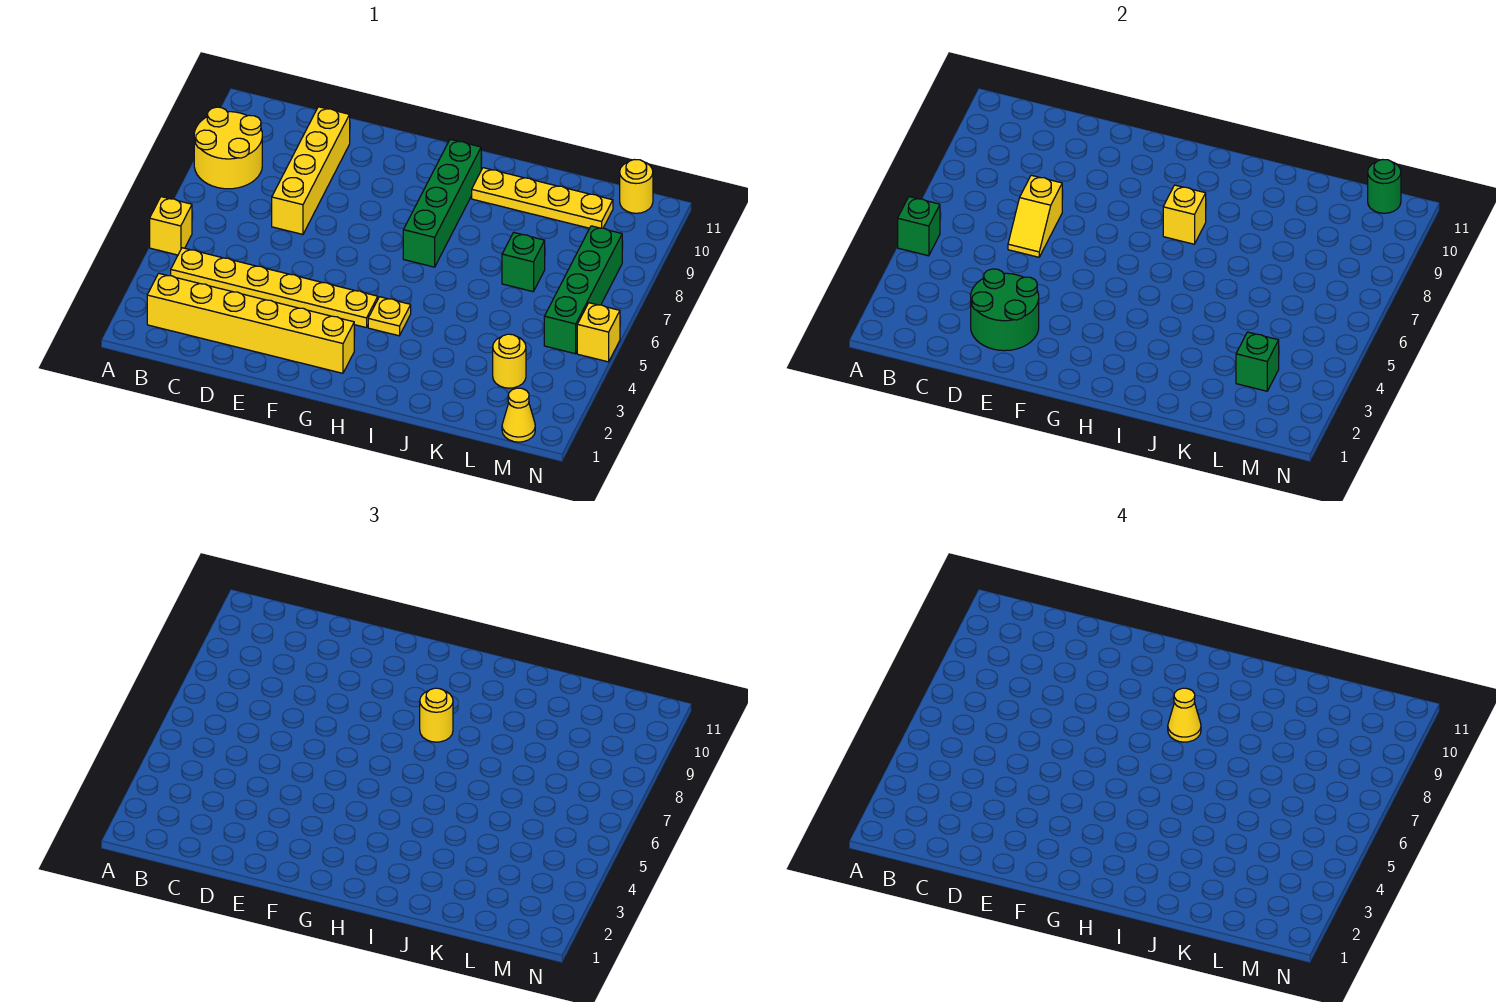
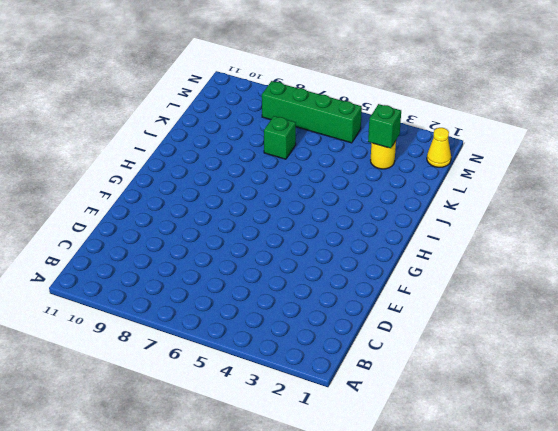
none -> yellow 1x1 brick [150,197,192,255]
none -> yellow 2x2 round brick [194,107,262,189]
none -> yellow 1x6 brick [147,273,354,373]

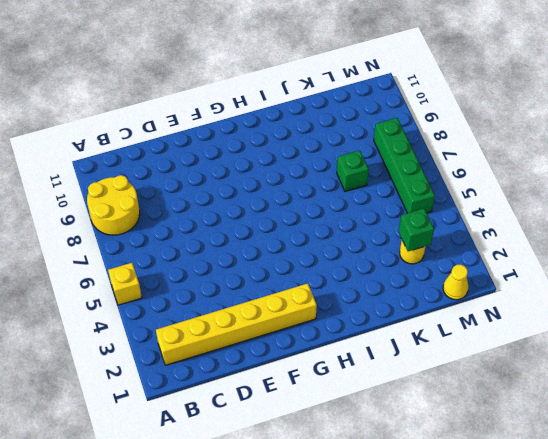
none -> yellow 1x6 plate [171,248,378,328]
none -> yellow 1x4 brick [272,107,350,234]
none -> yellow 1x1 plate [368,297,411,336]

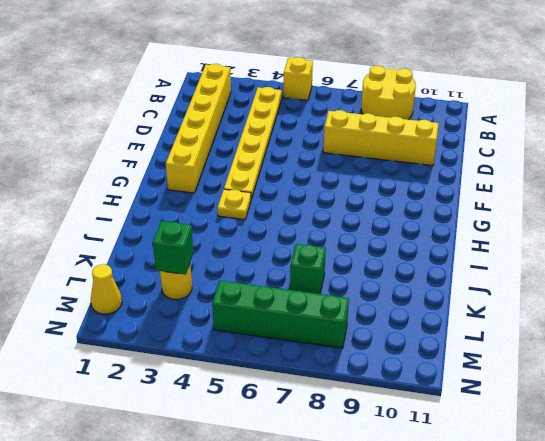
none -> green 1x4 brick [403,139,481,267]
none -> yellow 1x4 plate [472,168,613,228]
none -> yellow 1x1 round brick [620,160,653,213]

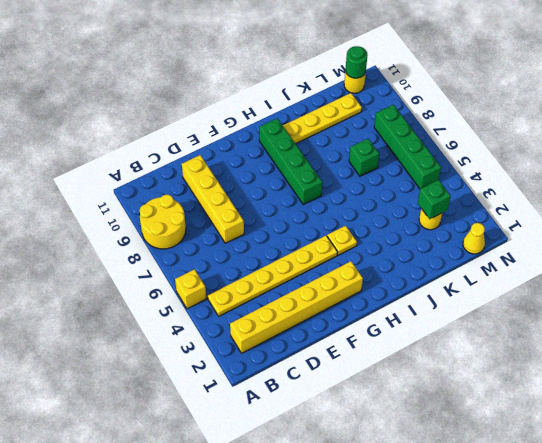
none -> yellow 1x1 brick [577,303,620,362]
none -> green 1x1 brick [898,197,940,256]
none -> green 2x2 round brick [971,269,1039,351]

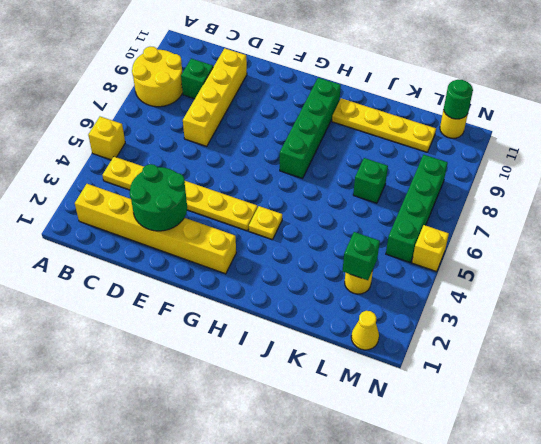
green 1x1 brick [181,58,213,99] -> green 1x1 brick moved to [898,197,940,256]
none -> yellow 1x2 slope [1008,175,1062,257]
none -> yellow 1x1 brick [1163,185,1206,244]
none -> yellow 1x1 round brick [420,688,453,742]

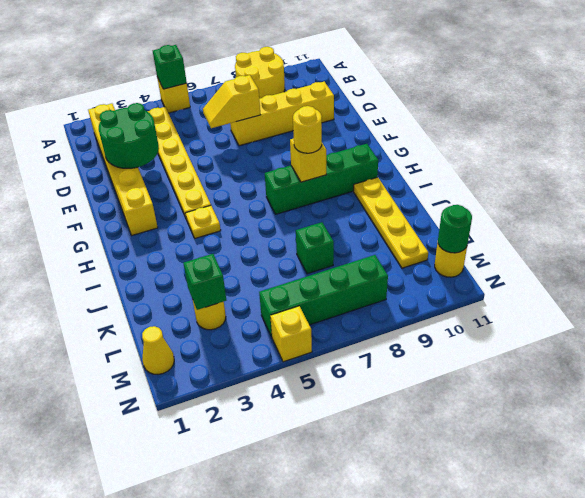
none -> yellow 1x1 cone [1168,688,1201,742]

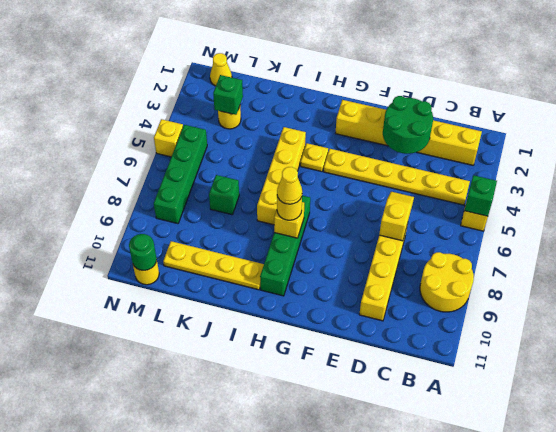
yellow 1x4 brick [257,127,306,225] -> none

